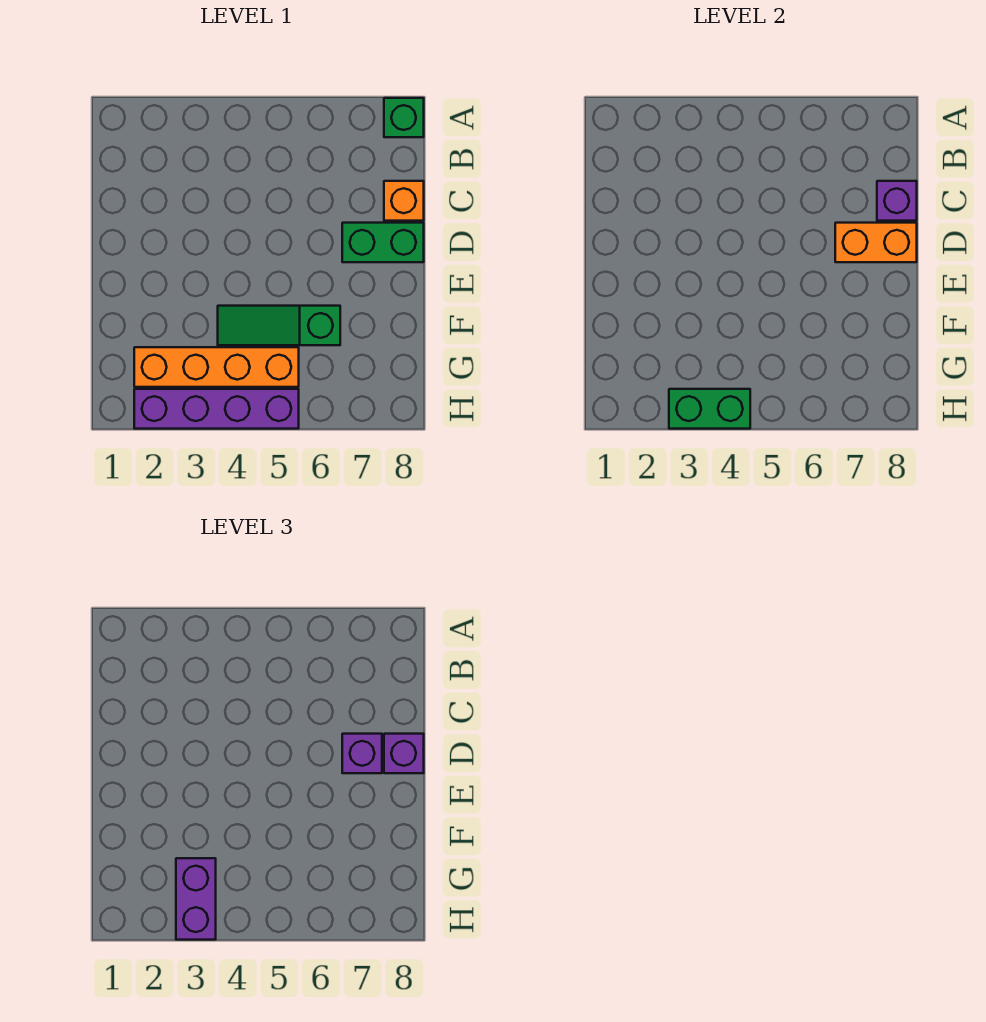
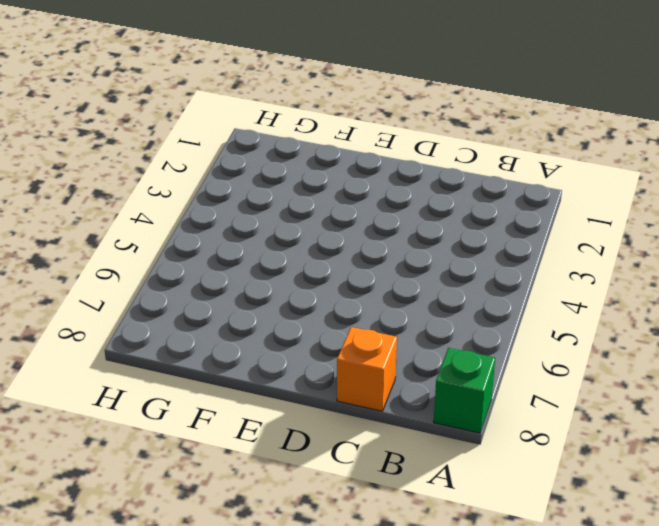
none -> green 1x2 brick [342,223,424,262]
none -> green 1x3 slope [218,306,340,345]
none -> orange 1x4 brick [134,347,299,387]

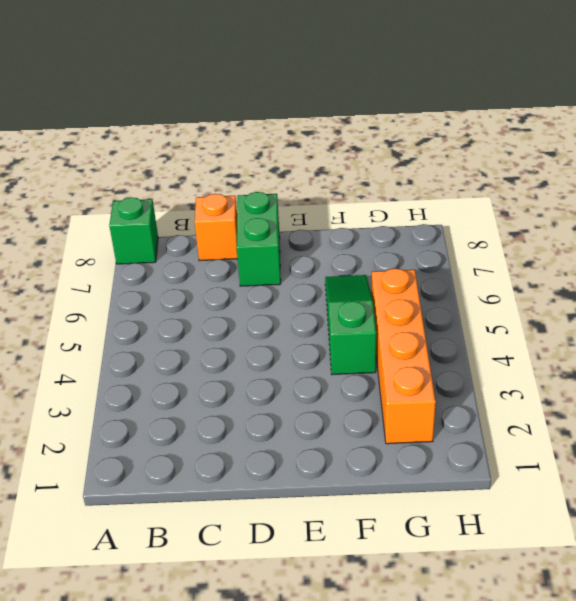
green 1x3 slope [325,275,376,375] -> green 1x3 slope turned to [218,306,340,345]
none -> purple 1x4 brick [134,389,299,429]
none -> purple 1x1 brick [877,181,917,221]
none -> orange 1x2 brick [835,223,917,262]

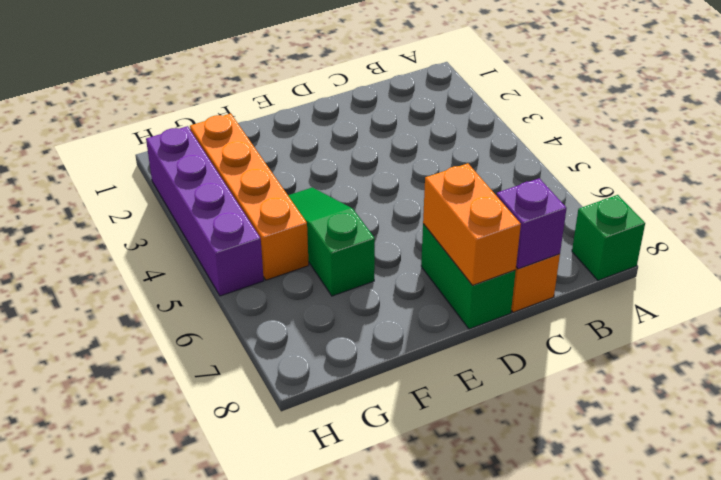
none -> green 1x2 brick [669,389,750,429]
none -> purple 1x1 brick [342,734,382,773]
none -> purple 1x1 brick [384,734,424,773]

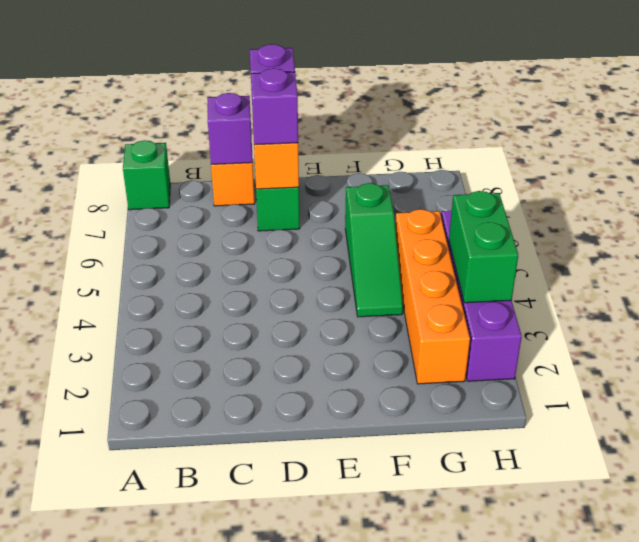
none -> purple 1x2 brick [176,858,216,940]

